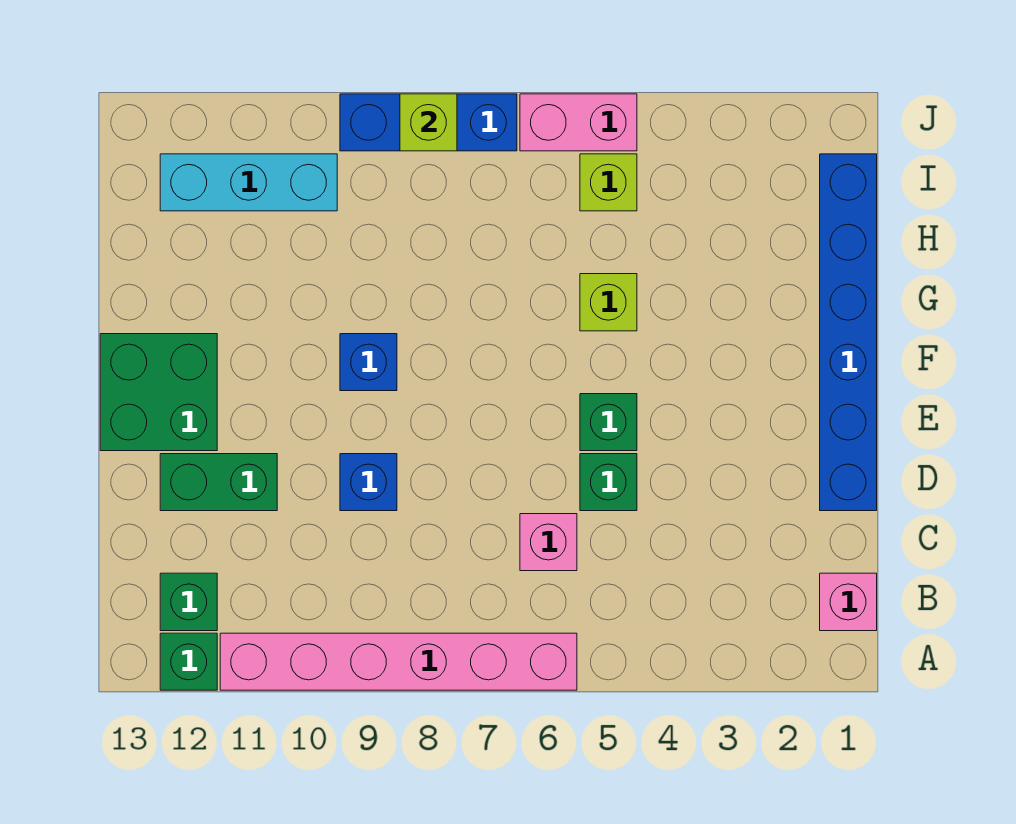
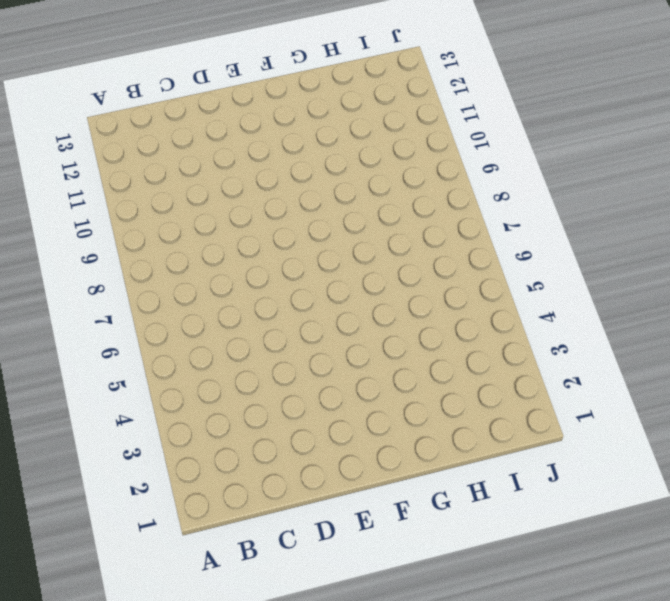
none -> pink 1x6 brick [220,633,577,690]
none -> green 1x1 brick [160,633,217,690]
none -> pink 1x1 brick [820,573,877,631]

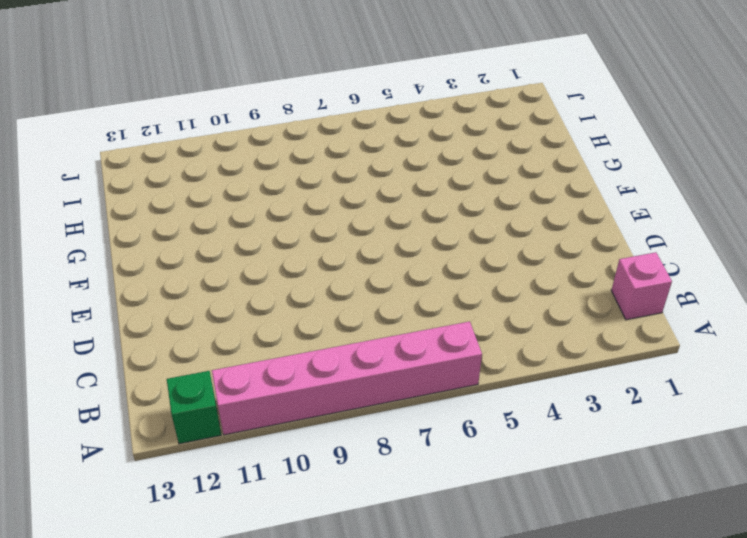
none -> green 1x1 brick [160,573,217,631]
none -> pink 1x1 brick [520,514,577,571]
none -> blue 1x6 brick [820,154,877,511]

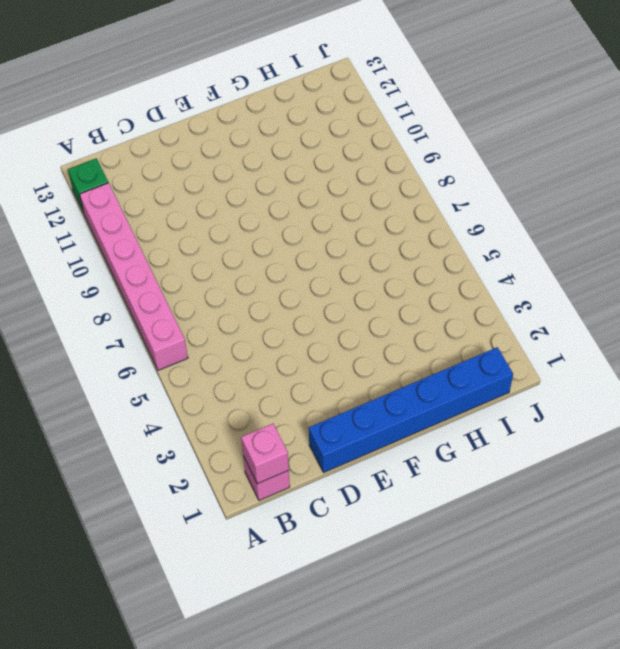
pink 1x1 brick [241,424,289,484] -> pink 1x1 brick moved to [520,514,577,571]
none -> green 1x1 brick [160,573,217,631]
none -> green 1x1 brick [580,454,637,511]
none -> blue 1x1 brick [340,454,397,511]

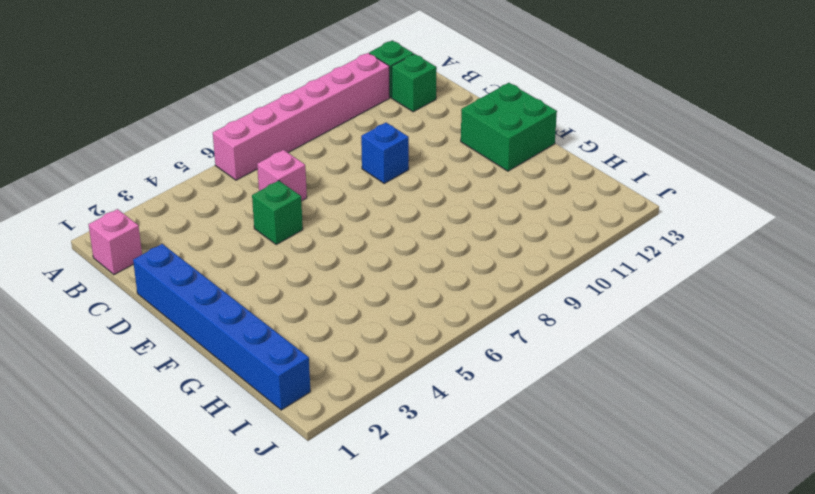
none -> green 1x2 brick [160,454,277,511]
none -> green 1x1 brick [580,394,637,451]
none -> blue 1x1 brick [340,334,397,391]

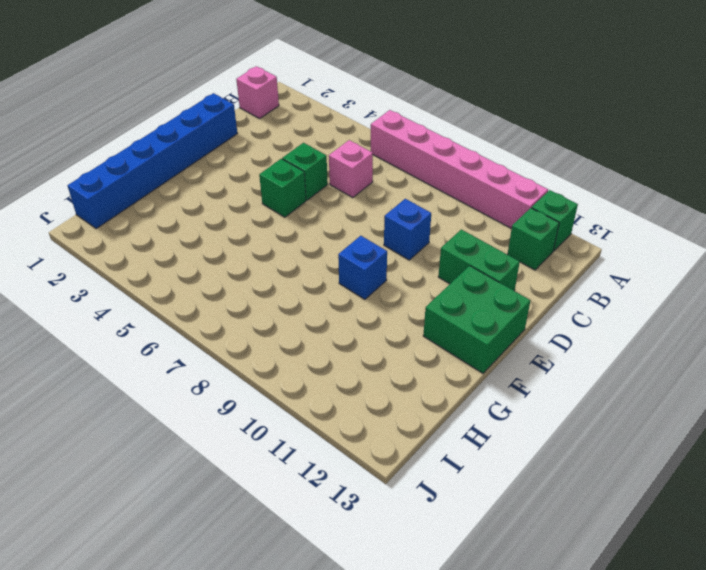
none -> lime 1x1 brick [580,274,637,331]
none -> lime 1x1 brick [580,154,637,211]
none -> cyan 1x3 brick [160,154,337,211]

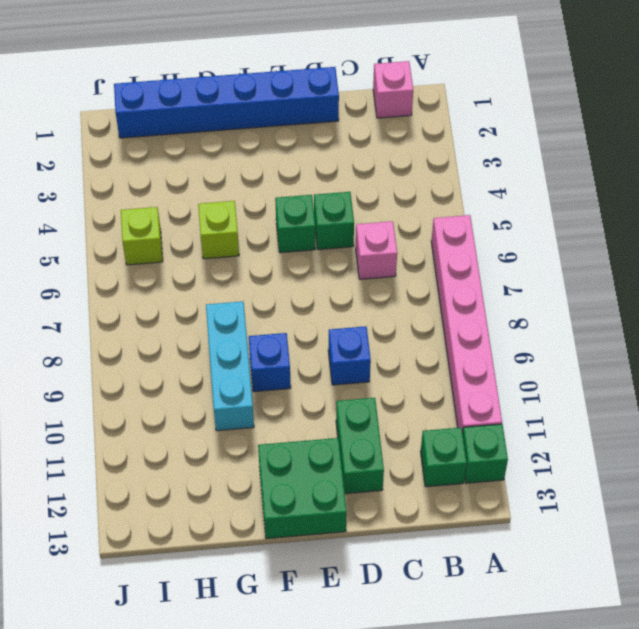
cyan 1x3 brick [206,301,254,431] -> cyan 1x3 brick moved to [160,154,337,211]
none -> pink 1x2 brick [520,94,637,151]
none -> blue 1x3 brick [340,94,517,151]
none -> lime 1x1 brick [400,94,457,151]

